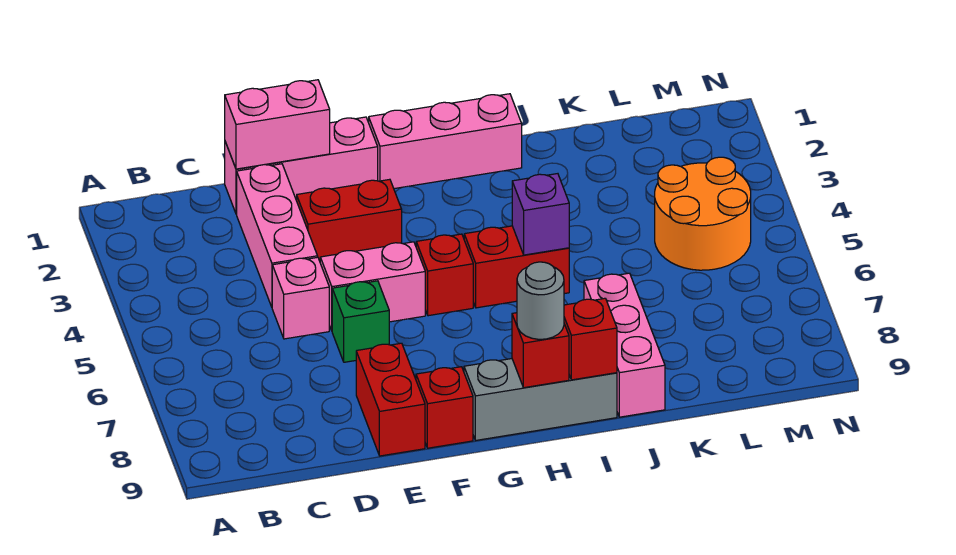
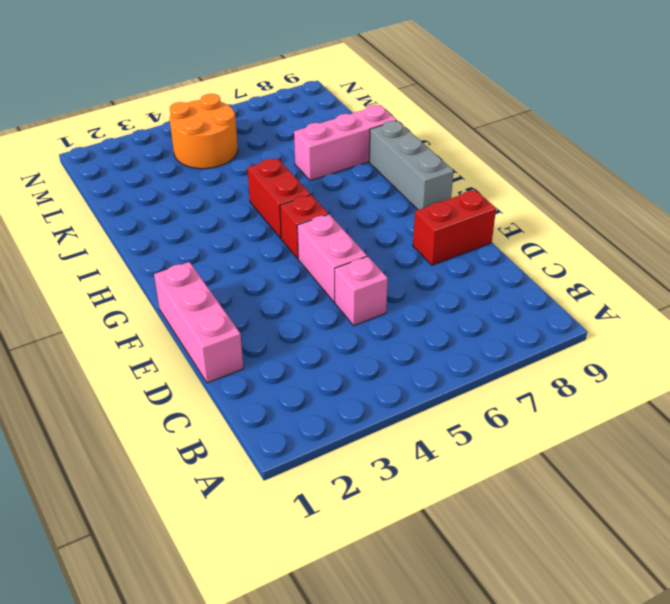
none -> pink 1x3 brick [237,164,318,307]
none -> red 1x2 brick [297,179,402,261]
none -> green 1x1 brick [332,281,389,362]

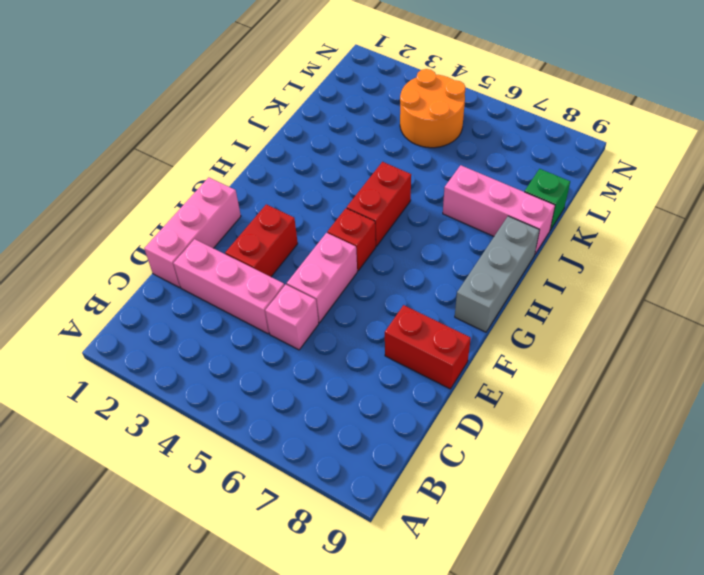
green 1x1 brick [525,169,570,230] -> green 1x1 brick moved to [332,281,389,362]
none -> red 1x1 brick [416,367,473,448]
none -> pink 1x3 brick [369,94,522,189]
none -> pink 1x2 brick [225,80,330,169]

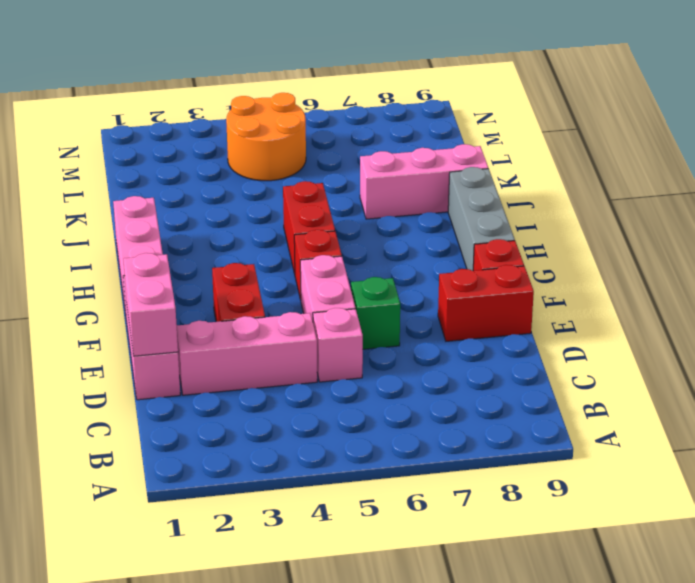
none -> red 1x1 brick [512,313,569,388]
none -> purple 1x1 brick [512,174,569,255]
none -> red 1x1 brick [564,298,617,380]

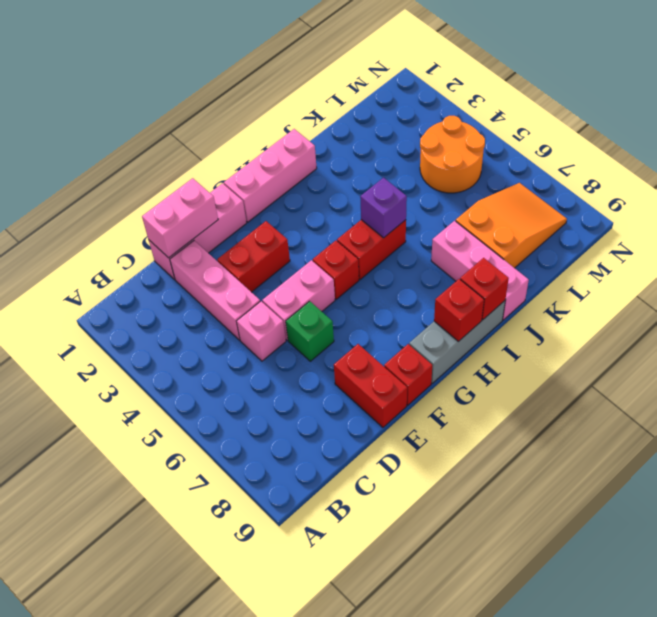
orange 2x3 slope [456,183,567,268] -> none
none -> grey 1x1 round brick [517,262,564,339]

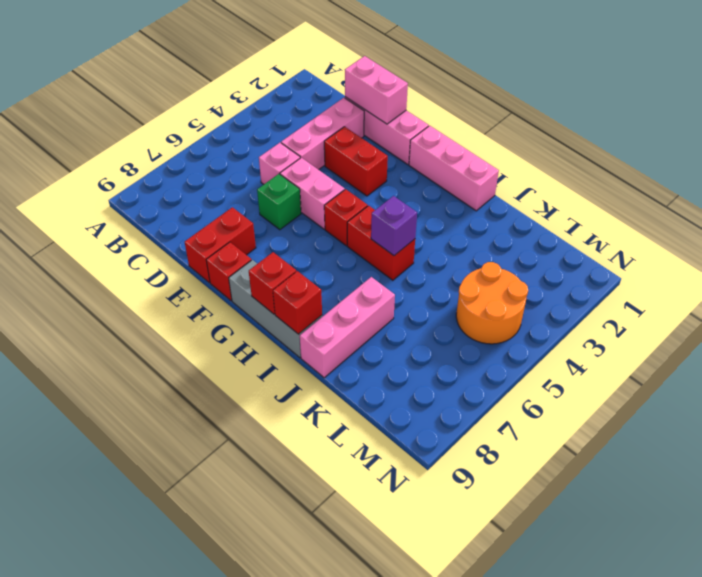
none -> grey 1x1 round brick [517,262,564,339]

